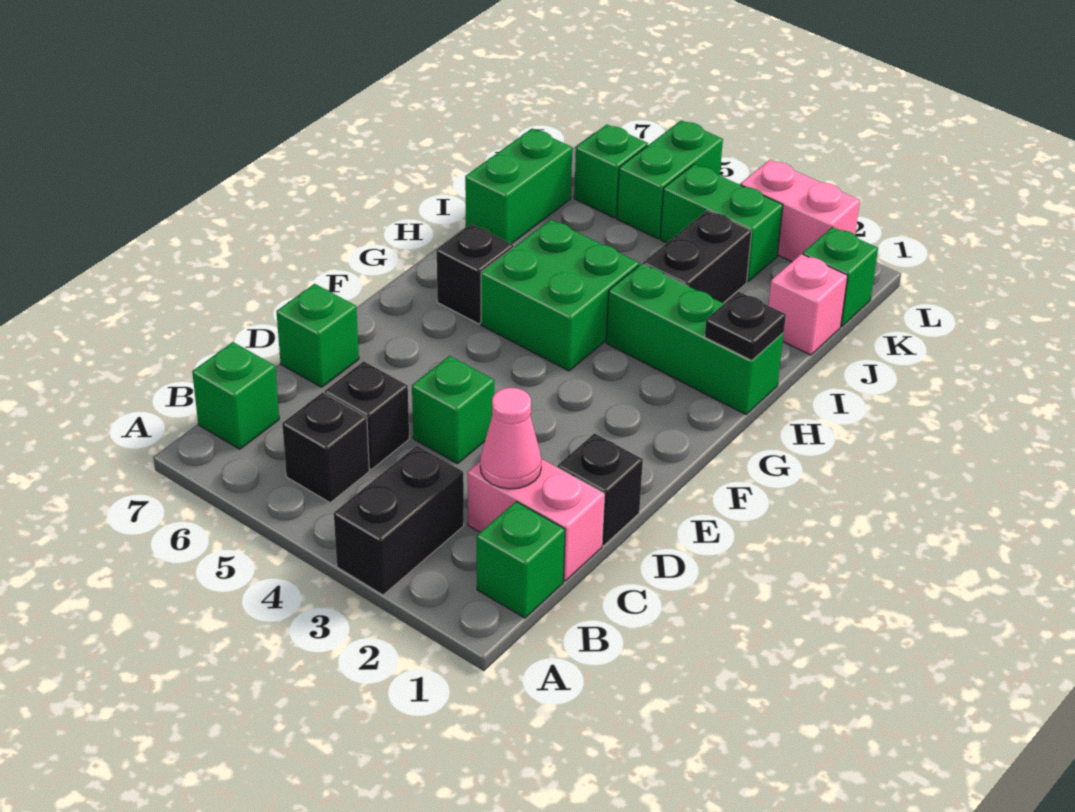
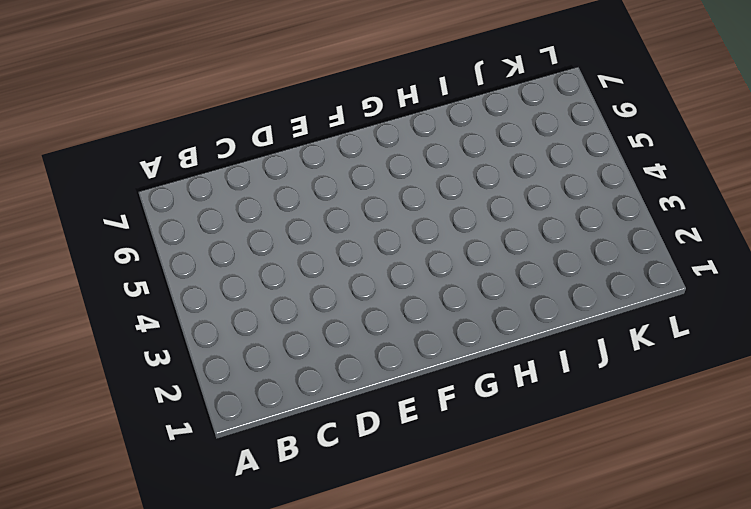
none -> black 1x2 brick [334,446,464,595]
none -> green 1x1 brick [477,502,565,618]
none -> black 1x1 brick [282,393,369,503]

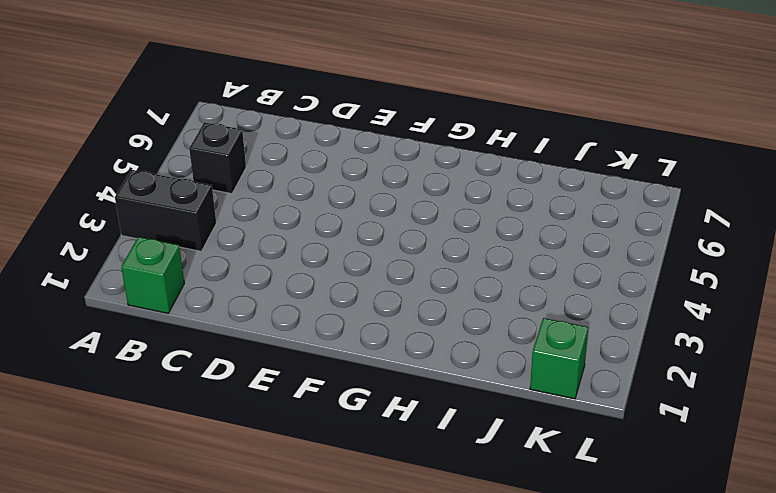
none -> green 1x1 brick [192,342,279,449]
none -> pink 1x2 brick [468,459,605,581]
none -> black 1x1 brick [325,361,409,469]

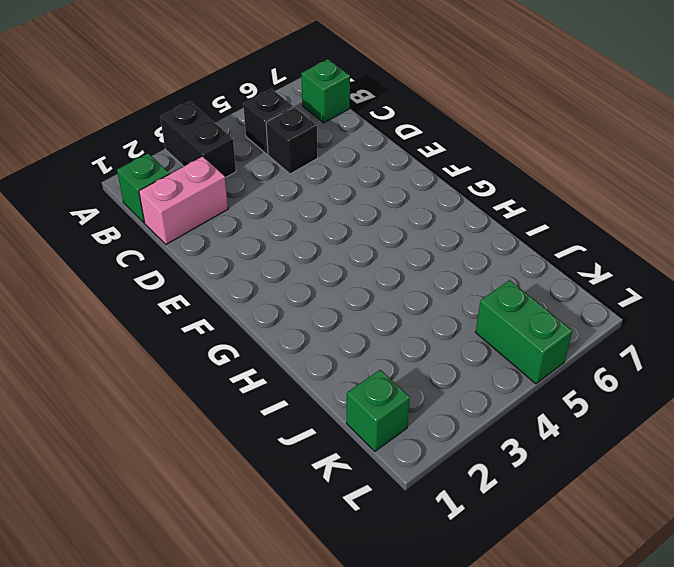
none -> black 1x1 brick [558,433,643,546]
none -> green 1x1 brick [412,356,494,464]
none -> green 1x1 brick [276,284,359,387]

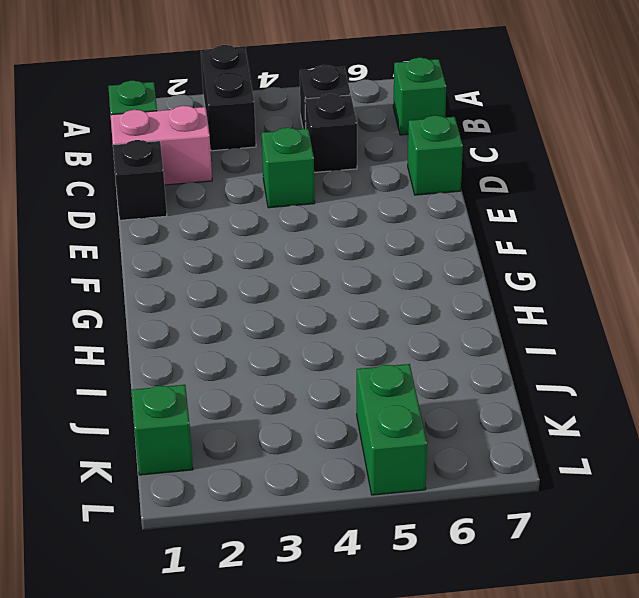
none -> green 2x2 brick [481,219,639,371]
none -> black 1x1 brick [437,224,513,324]
none -> green 1x3 brick [606,264,784,414]

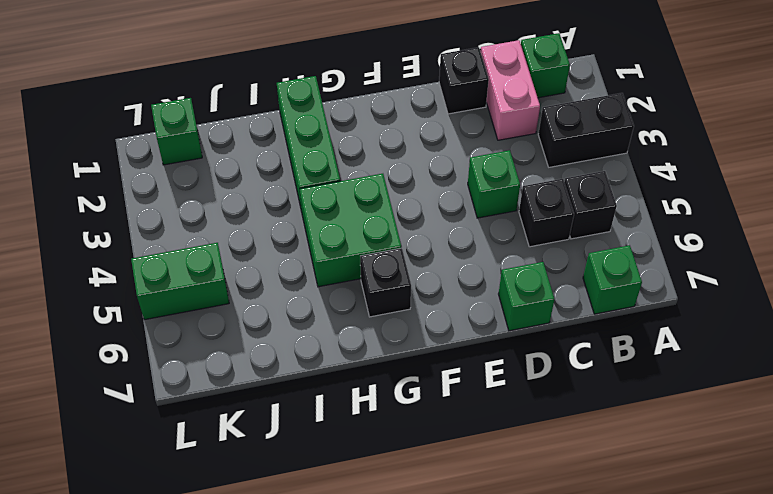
none -> black 1x2 brick [643,210,752,303]
none -> green 1x2 brick [465,129,572,244]
none -> pink 1x1 brick [768,254,848,355]

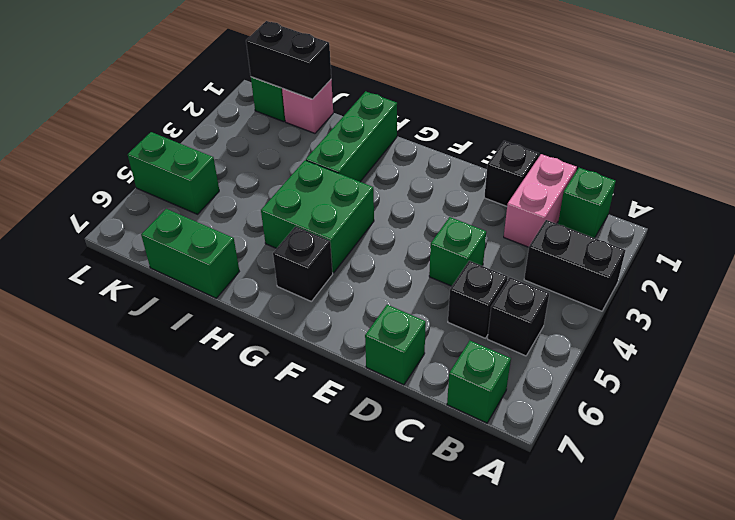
black 1x2 brick [246,21,331,99] -> black 1x2 brick moved to [643,210,752,303]
none -> green 1x2 brick [660,164,783,282]
none -> green 1x1 brick [574,125,648,218]
none -> pink 1x2 brick [741,160,860,262]

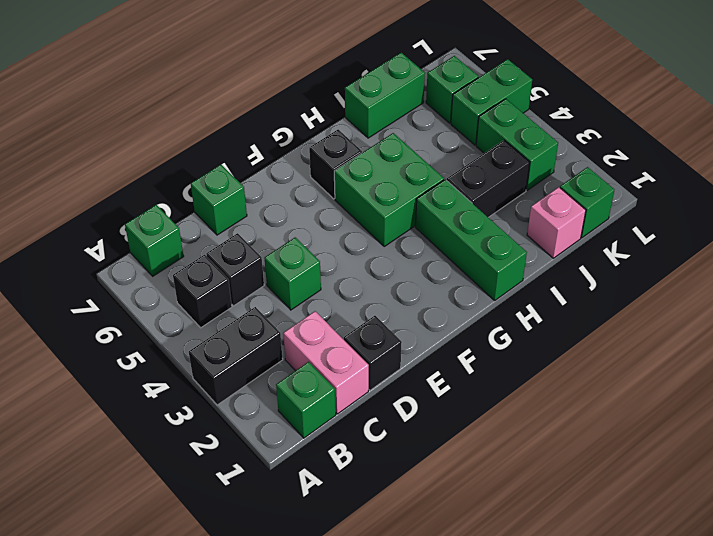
none -> pink 1x2 brick [741,160,860,262]
none -> pink 1x1 cone [480,388,541,489]
none -> black 1x1 plate [705,292,786,361]

